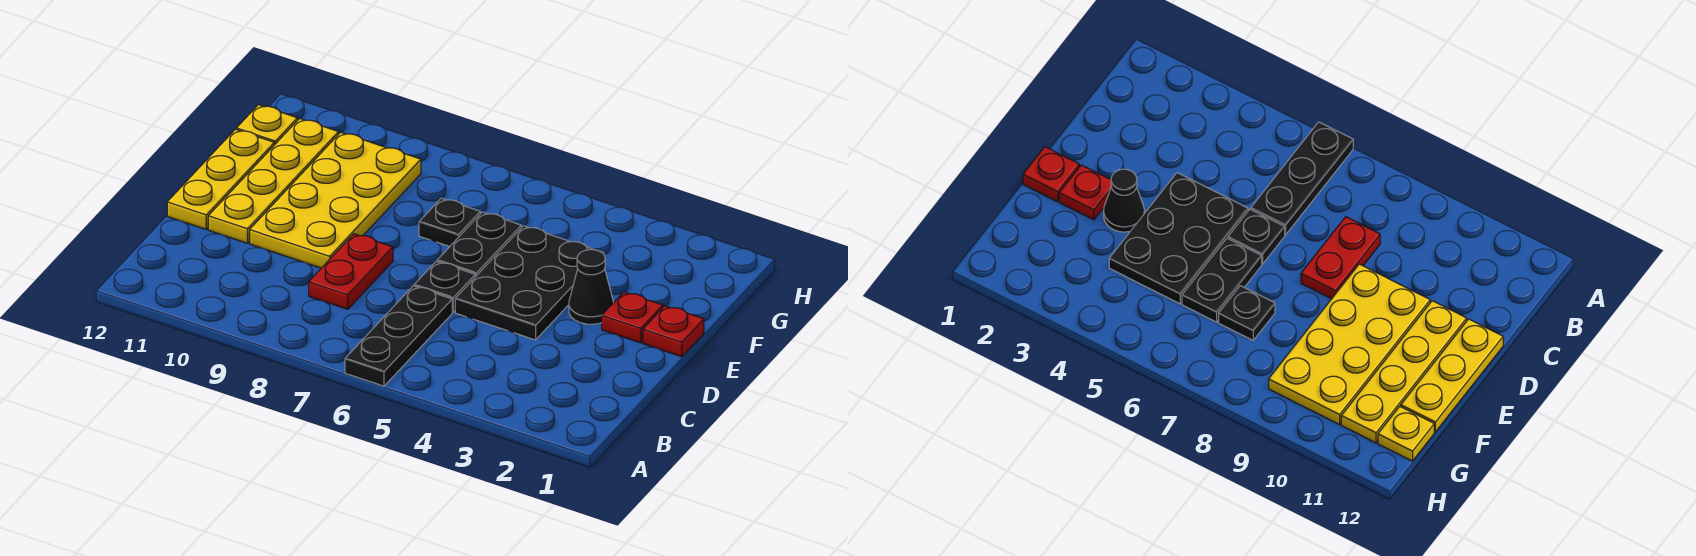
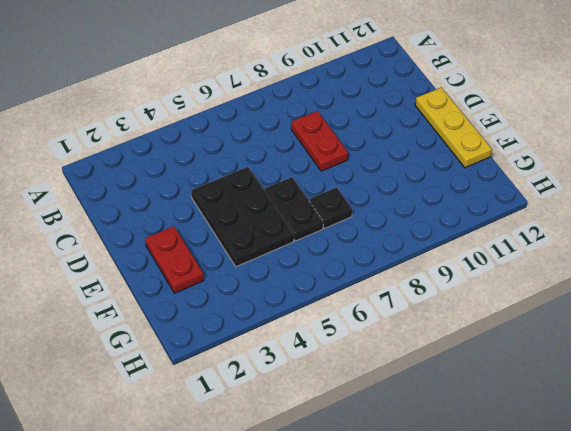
red 1x2 plate [145,226,204,293] -> red 1x1 plate [602,292,663,343]
none -> black 1x3 plate [345,286,452,386]
none -> black 1x1 plate [414,261,475,312]
none -> yellow 2x4 plate [250,132,421,268]

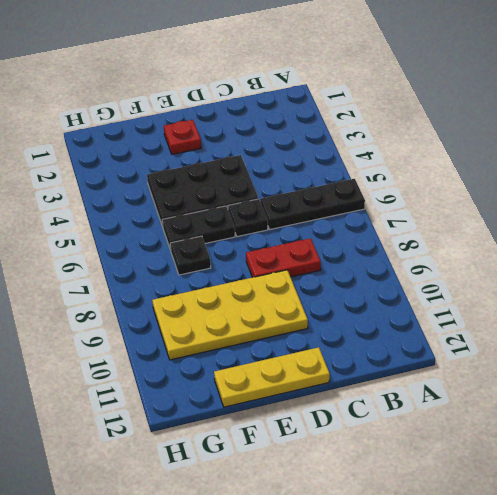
none -> yellow 1x4 plate [208,118,339,243]
none -> red 1x1 plate [643,306,704,357]
none -> black 1x1 cone [569,250,613,324]

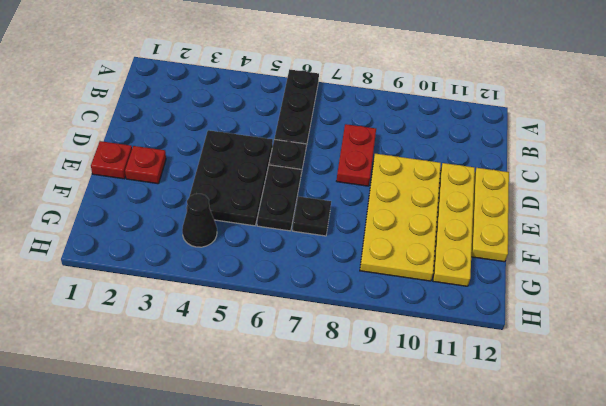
black 1x1 cone [182,194,217,247] -> black 1x1 cone moved to [569,250,613,324]
none -> yellow 1x1 plate [236,105,298,145]

